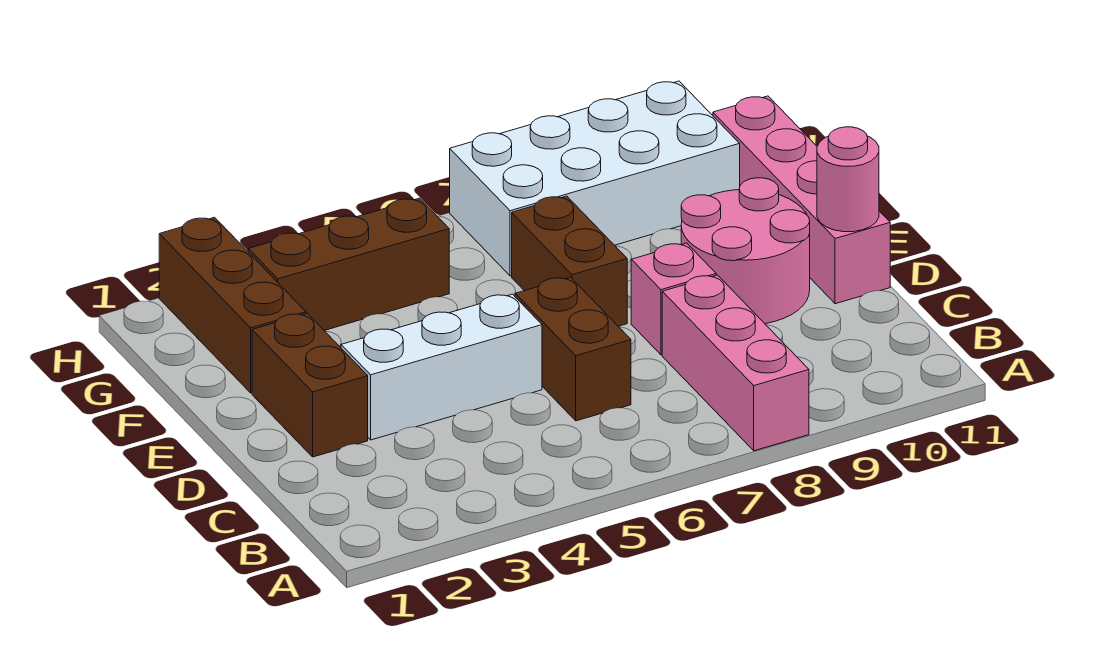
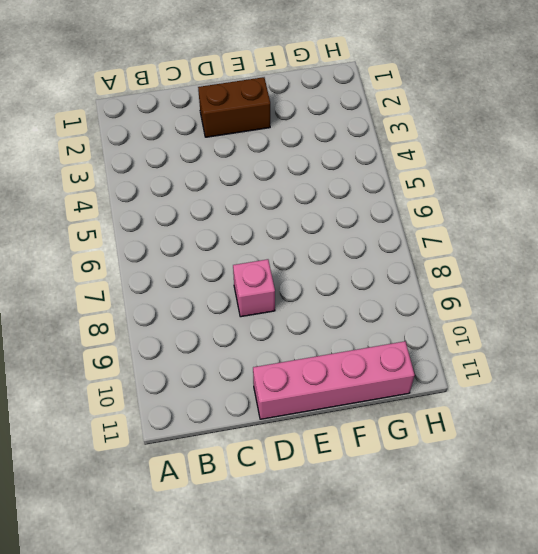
none -> pink 1x3 brick [662,275,809,451]
none -> brown 1x2 brick [515,277,631,421]
none -> white 1x3 brick [341,294,542,440]

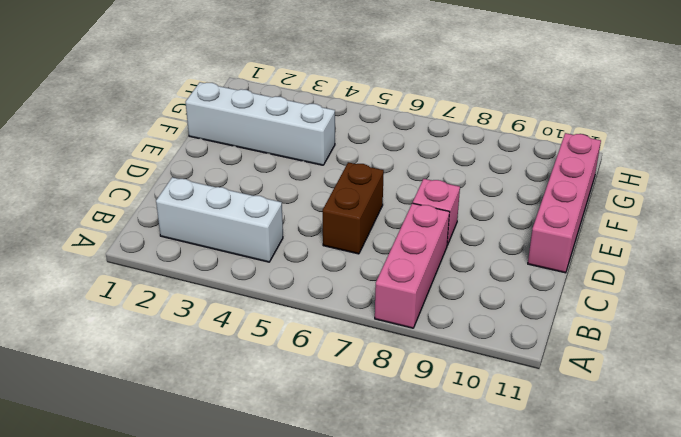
white 1x3 brick [156,177,283,262] -> white 1x3 brick moved to [341,294,542,440]
white 1x4 brick [186,82,335,165] -> brown 1x3 brick [159,217,306,393]
none -> brown 1x2 brick [252,313,368,457]
none -> pink 2x2 round brick [681,178,810,324]
none -> brown 1x2 brick [512,196,627,326]

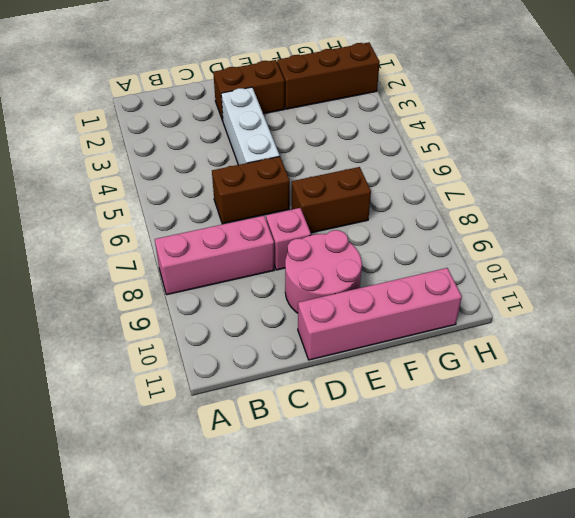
none -> brown 1x3 brick [248,198,449,330]
none -> white 2x4 brick [450,81,740,276]
none -> pink 1x1 round brick [817,127,879,232]

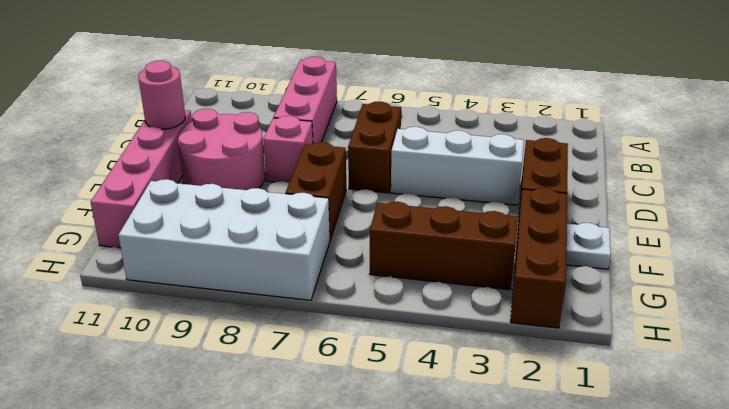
white 1x1 plate [566,223,611,269] -> none

